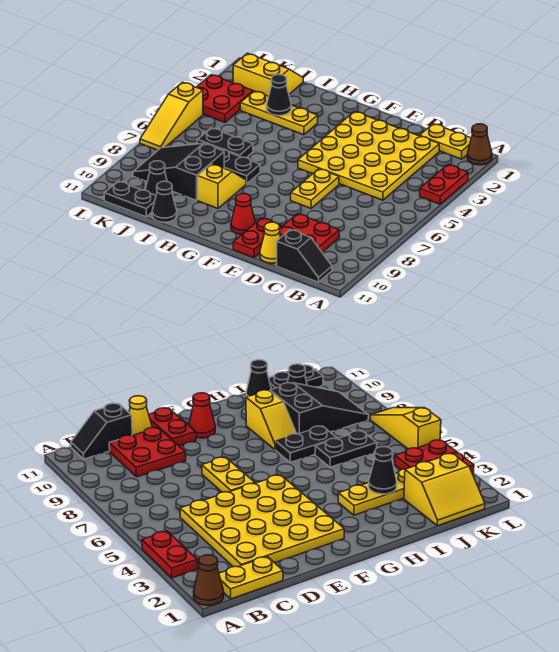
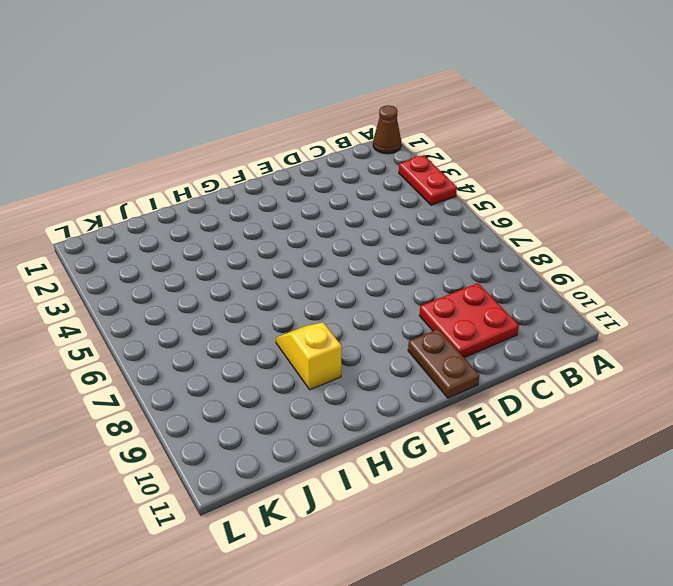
brown 1x2 plate [408,329,479,398] -> red 1x2 plate [233,218,282,258]
none -> yellow 1x2 plate [420,124,471,159]
none -> black 1x2 slope [277,230,332,282]
none -> yellow 4x4 plate [298,111,439,200]

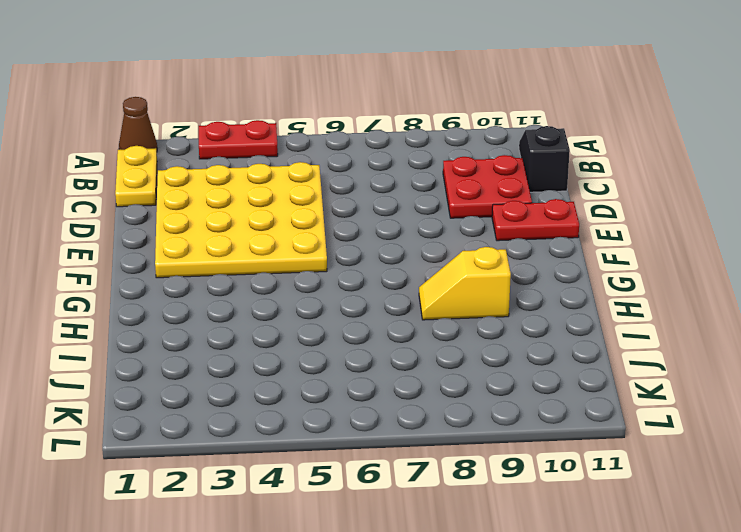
none -> yellow 1x1 cone [260,222,281,263]
none -> yellow 1x2 plate [291,169,339,208]
none -> red 1x1 cone [231,194,255,234]

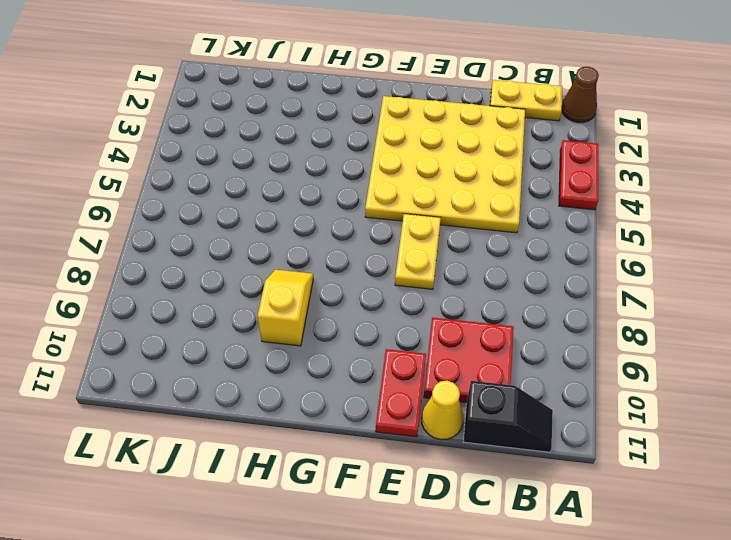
none -> red 1x1 cone [231,194,255,234]
none -> yellow 1x3 plate [240,91,318,135]
none -> black 1x2 plate [218,148,260,184]

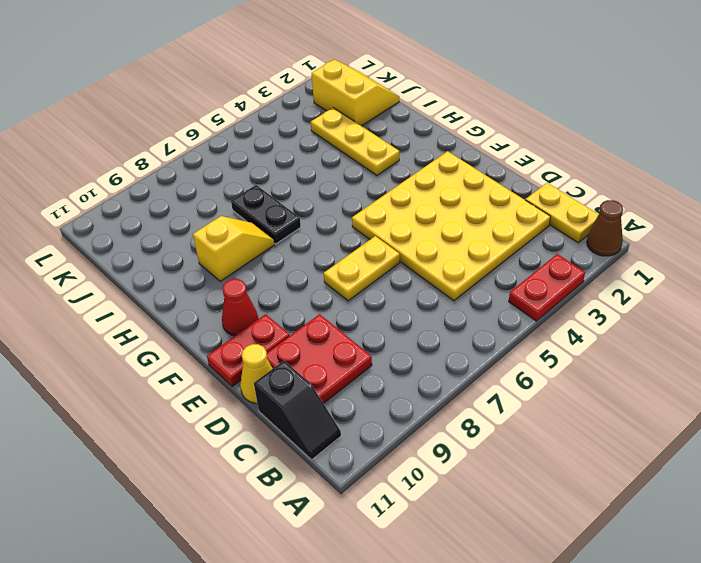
none -> black 1x2 plate [197,128,253,158]
none -> black 2x3 slope [133,143,224,200]
none -> black 1x1 cone [152,181,177,222]

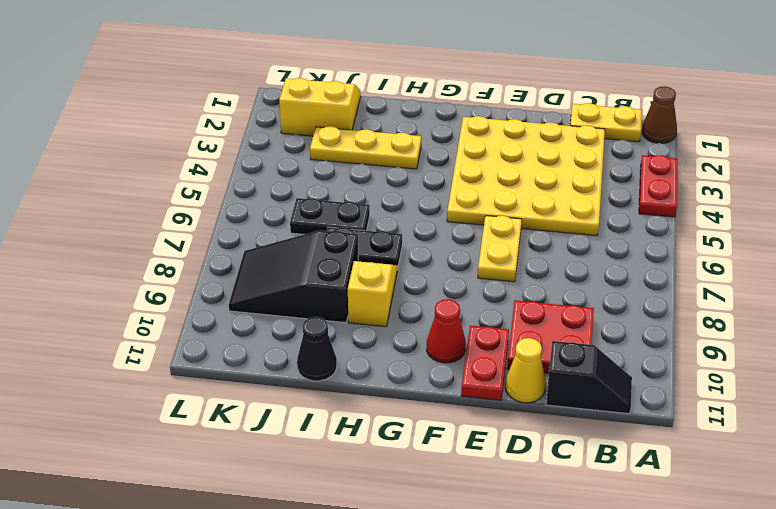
none -> black 1x1 cone [145,161,167,195]
none -> black 1x2 plate [104,181,156,217]
none -> red 2x2 plate [196,75,253,123]

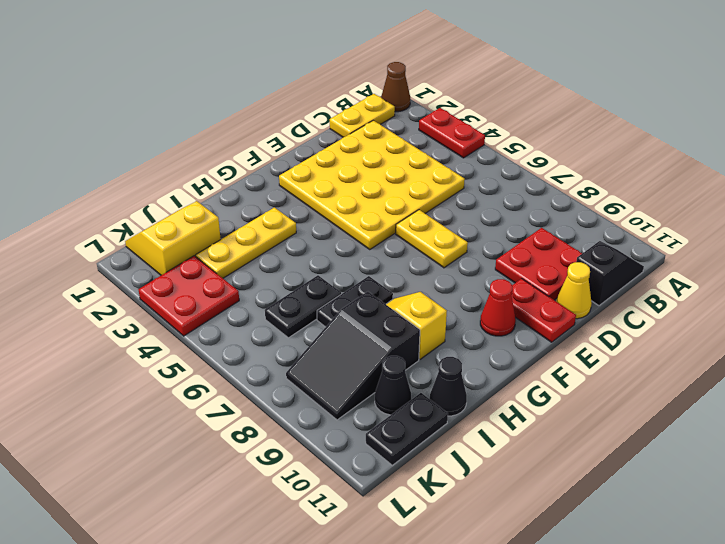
none -> yellow 1x3 slope [140,82,203,150]
none -> black 1x1 cone [267,75,291,116]

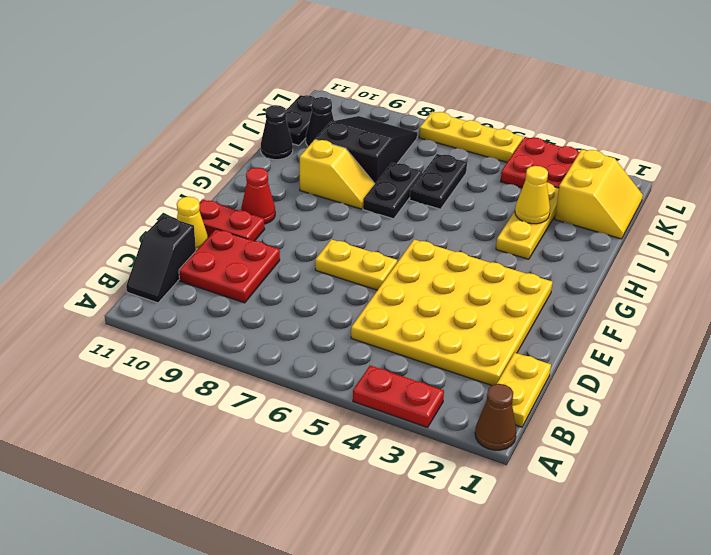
yellow 1x1 cone [515,166,550,224] -> black 1x1 cone [267,75,291,116]
yellow 1x3 plate [419,112,523,162] -> yellow 1x3 slope [140,82,203,150]

